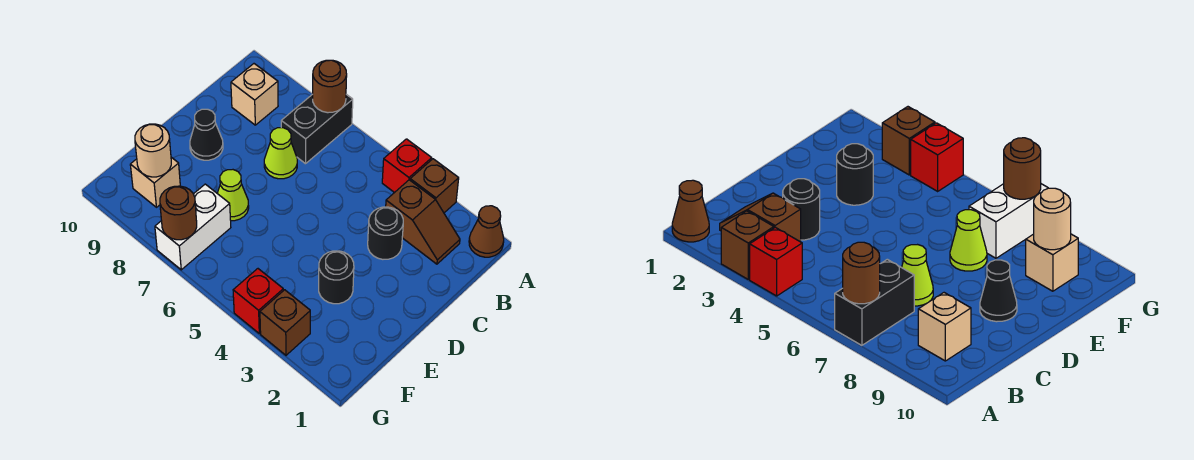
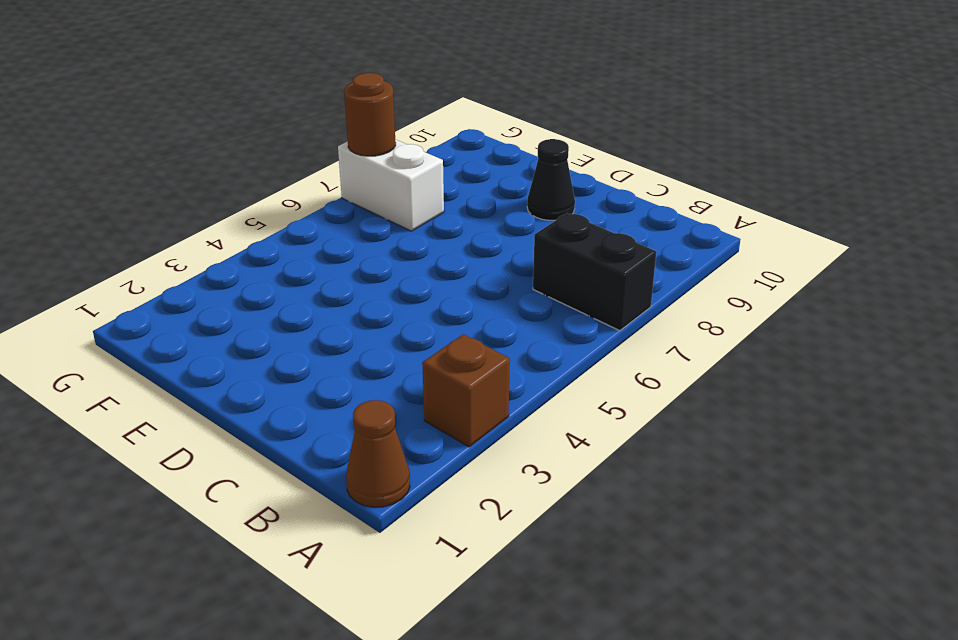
none -> red 1x1 brick [382,139,432,193]
none -> brown 1x2 slope [386,180,460,264]
none -> tan 1x1 brick [231,64,278,125]

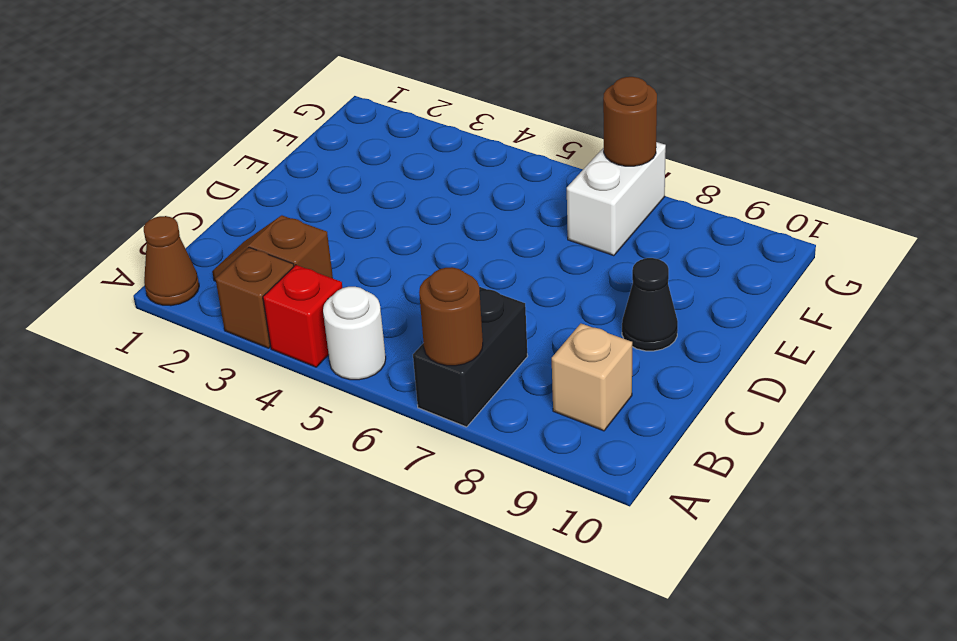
white 1x1 round brick [323,287,386,380] -> none
none -> black 1x1 round brick [368,207,403,259]
none -> lime 1x1 cone [264,128,297,179]
none -> black 1x1 round brick [319,251,354,304]

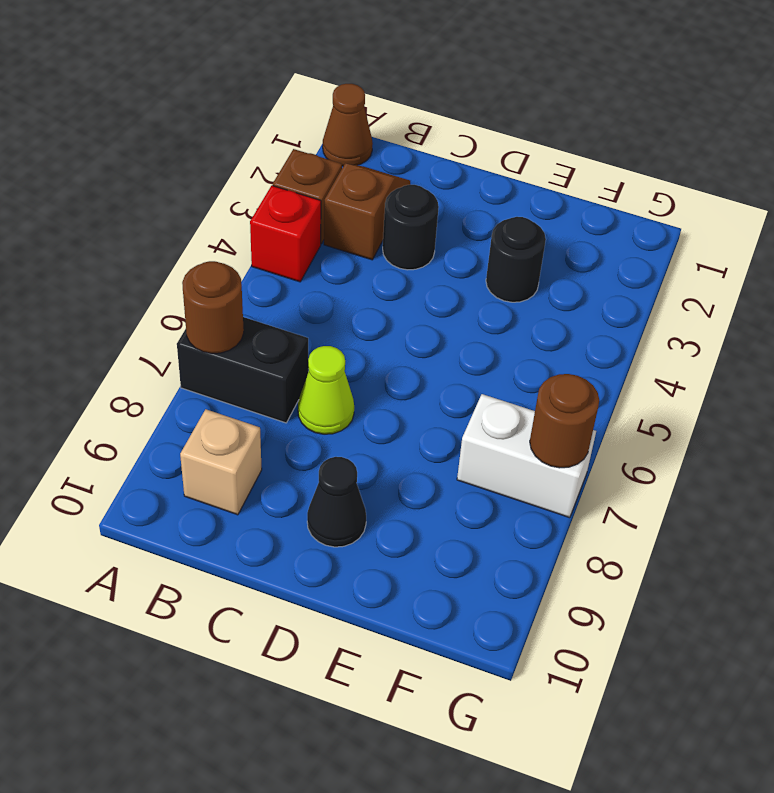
none -> lime 1x1 cone [217,170,249,221]
none -> tan 1x1 brick [130,157,180,207]
none -> brown 1x1 brick [260,290,310,355]

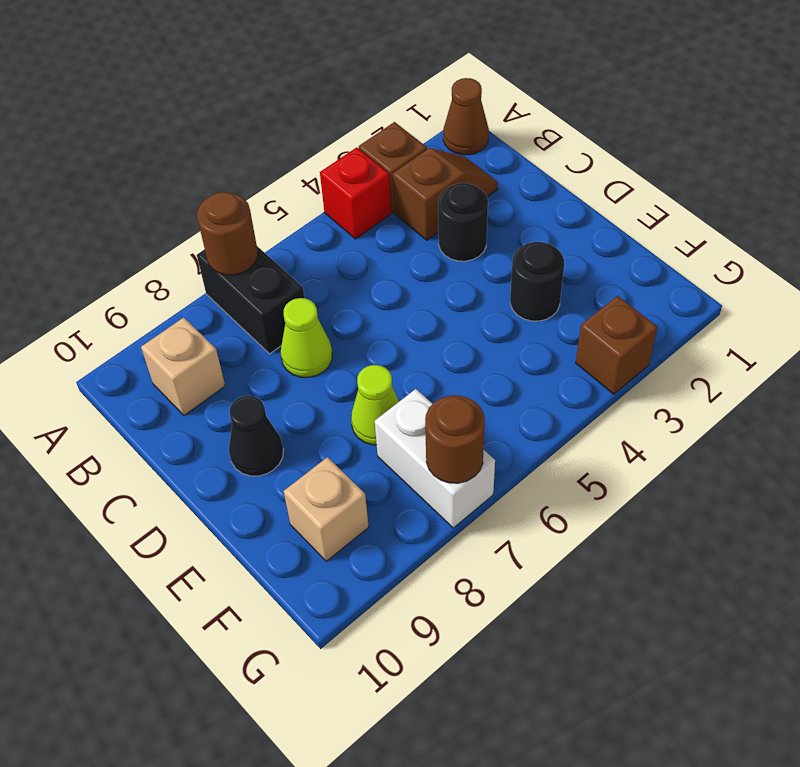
none -> red 1x1 brick [233,269,283,333]
none -> tan 1x1 round brick [135,124,171,177]

